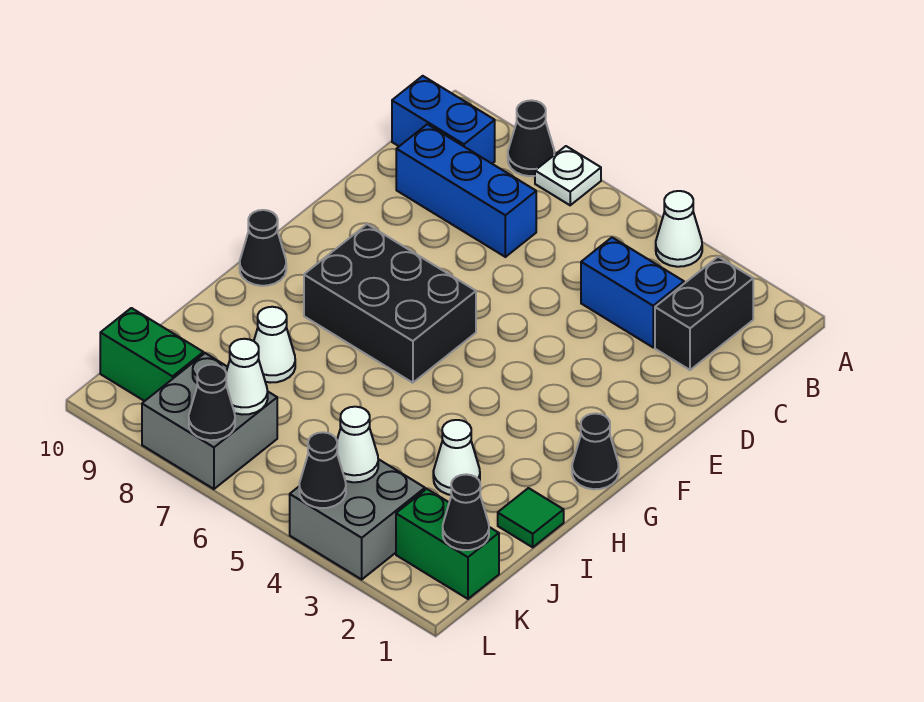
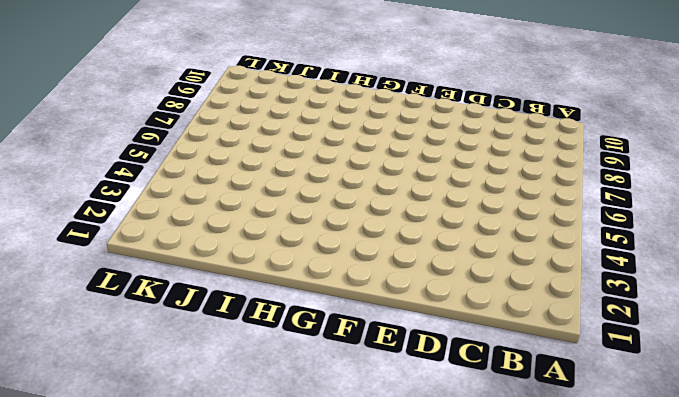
none -> white 1x1 cone [656,191,702,267]
none -> white 1x1 plate [535,146,601,205]
none -> black 1x1 cone [508,100,554,176]

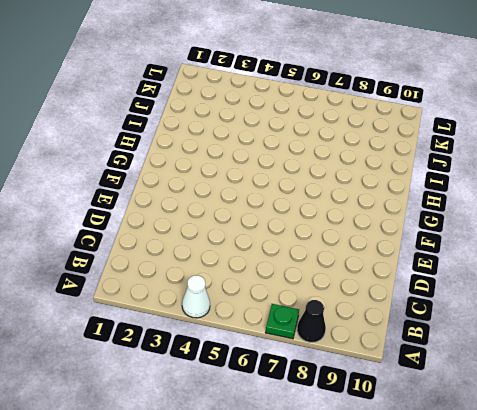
green 1x1 plate [266,304,299,339] -> white 1x1 plate [535,146,601,205]
none -> black 1x2 brick [655,257,753,370]
none -> blue 1x2 brick [392,76,495,163]
none -> blue 1x2 brick [581,238,684,347]

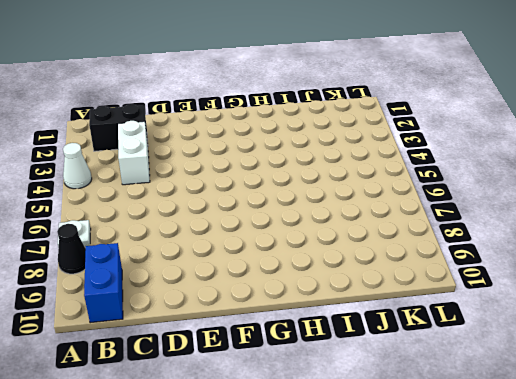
white 1x2 brick [118,121,150,185] -> blue 1x2 brick [581,238,684,347]
none -> blue 1x3 brick [396,124,536,257]
none -> black 2x3 brick [304,224,476,383]
none -> black 1x1 cone [572,413,619,489]

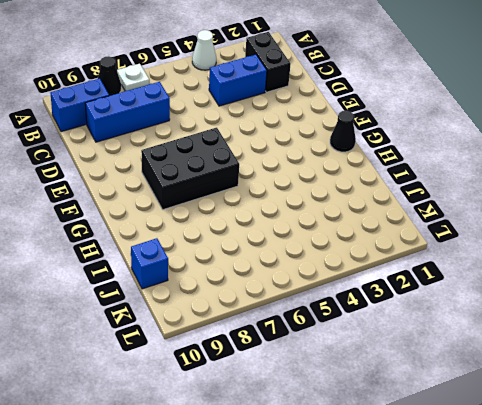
blue 1x1 brick [131,238,168,289] -> none
none -> black 1x1 cone [240,210,286,286]
none -> green 1x1 tile [498,488,564,547]
none -> white 1x1 cone [433,420,480,495]

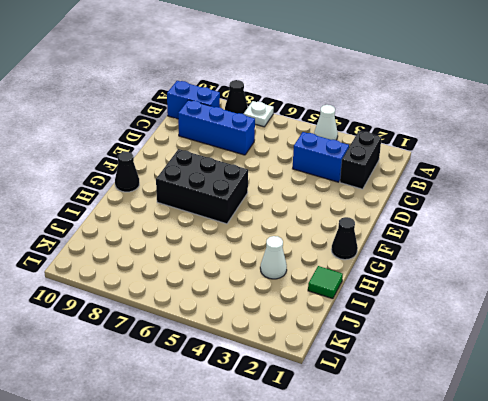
none -> white 1x1 cone [254,307,295,383]
none -> green 1x2 brick [396,489,499,599]
none -> grey 2x2 brick [290,459,425,579]

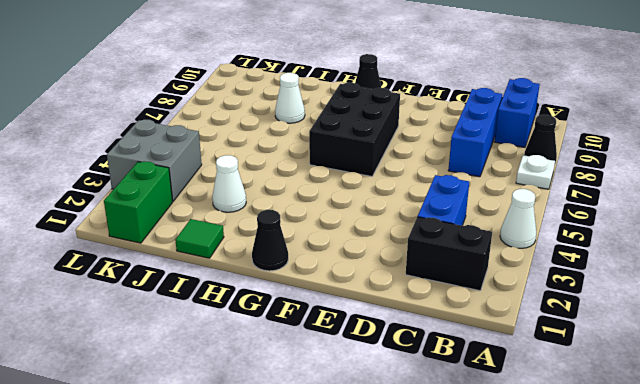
none -> grey 2x2 brick [142,353,277,489]
none -> green 1x2 brick [100,308,203,401]
none -> black 1x1 cone [443,474,489,550]

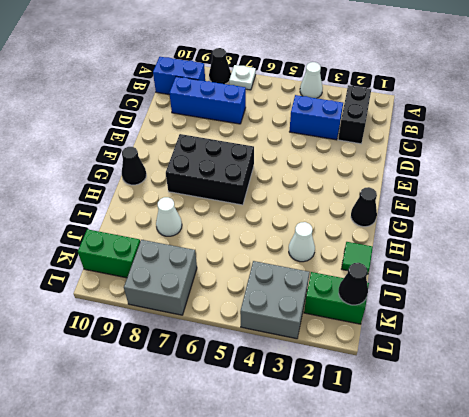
none -> white 1x1 cone [337,407,378,482]
none -> white 1x1 cone [226,339,268,415]
none -> black 1x1 cone [299,432,346,508]

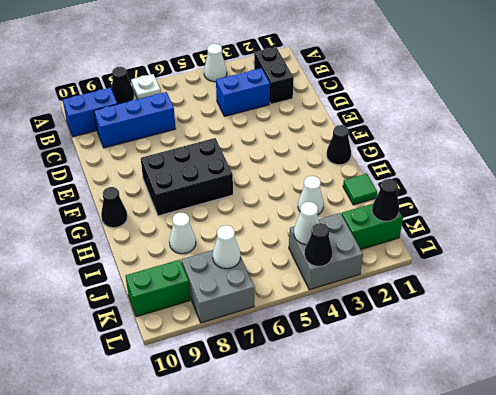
none -> black 1x1 cone [189,365,235,440]

